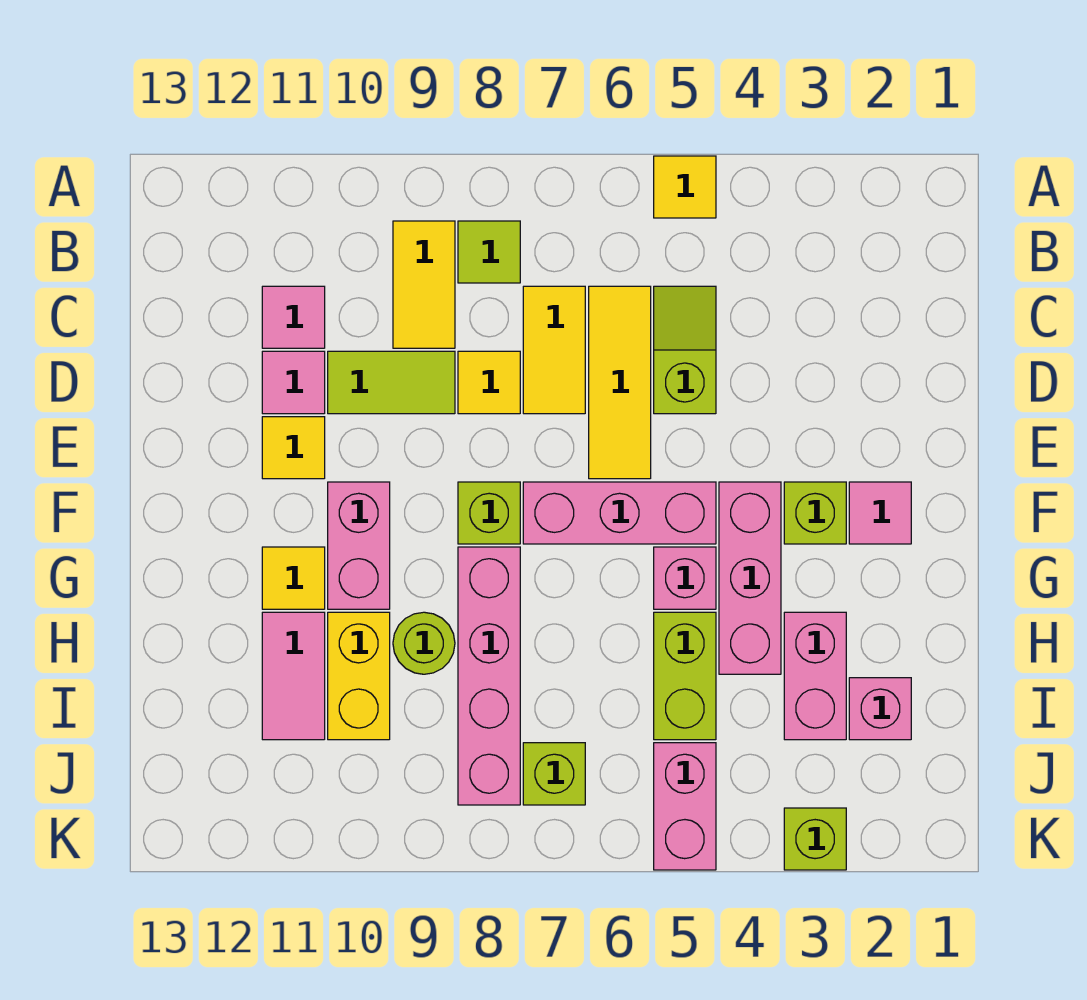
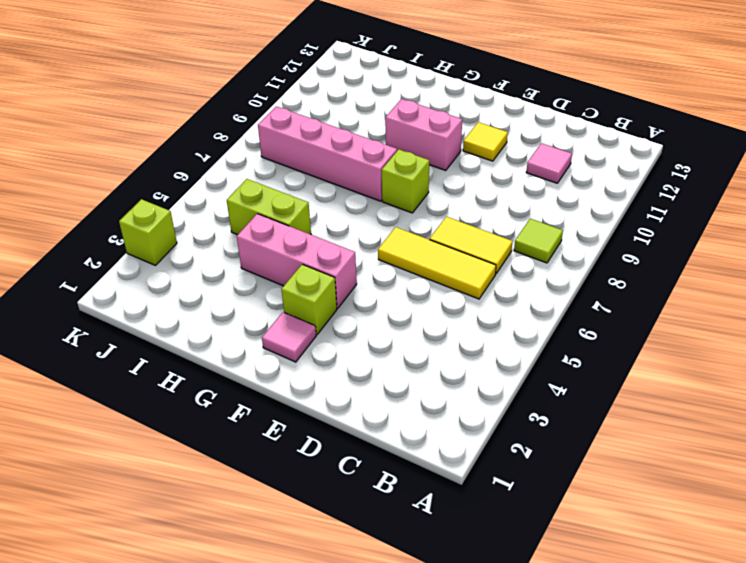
none -> yellow 1x1 tile [654,156,716,218]
none -> yellow 1x2 tile [393,221,455,348]
none -> lime 1x2 slope [654,286,716,414]

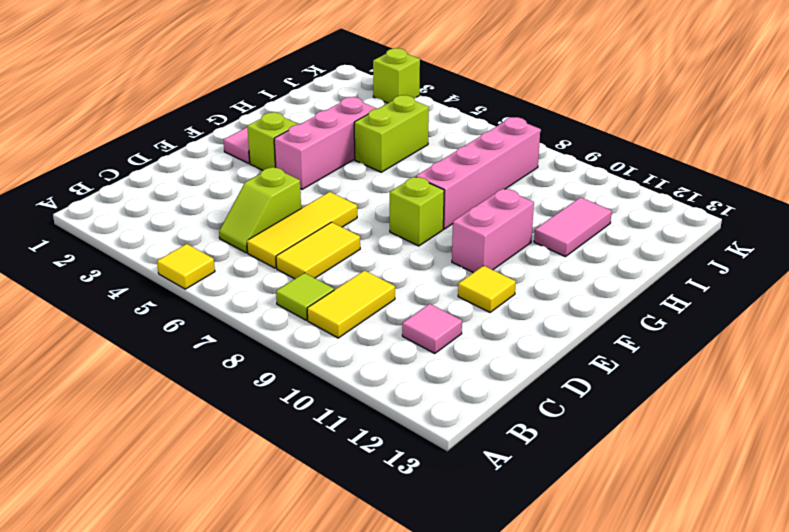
none -> yellow 1x1 tile [458,351,520,414]
none -> lime 1x2 tile [328,351,455,414]
none -> pink 1x1 tile [262,351,325,414]

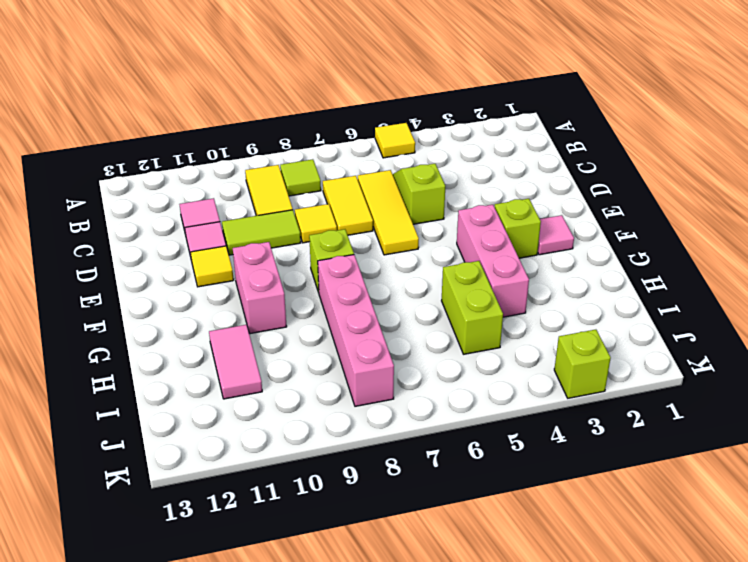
none -> pink 1x3 brick [523,482,716,544]
none -> pink 1x1 brick [654,547,716,609]
none -> yellow 1x1 tile [262,547,325,609]

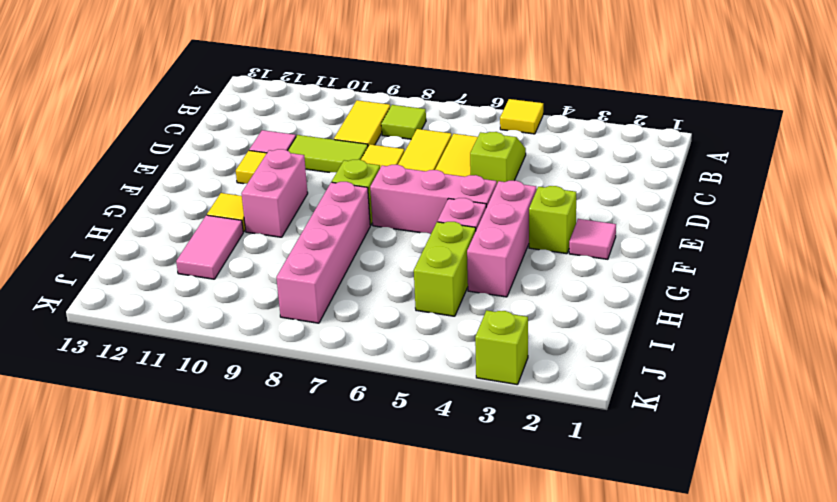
none -> pink 1x1 tile [262,286,325,348]
none -> pink 1x2 brick [784,612,846,740]
none -> lime 1x1 round brick [393,612,455,674]

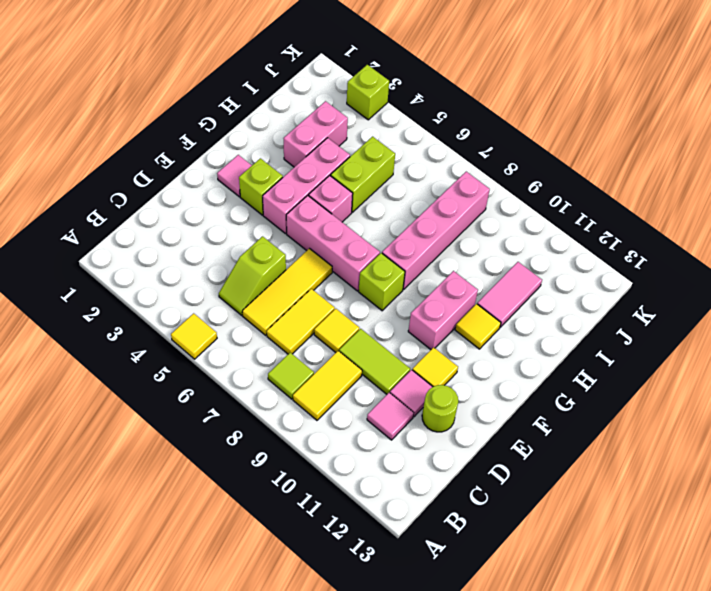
lime 1x1 round brick [422,385,458,432] -> lime 1x1 round brick moved to [393,612,455,674]
none -> yellow 1x2 brick [328,612,390,740]
none -> pink 1x1 brick [849,678,911,740]
none -> pink 1x2 brick [654,743,716,870]

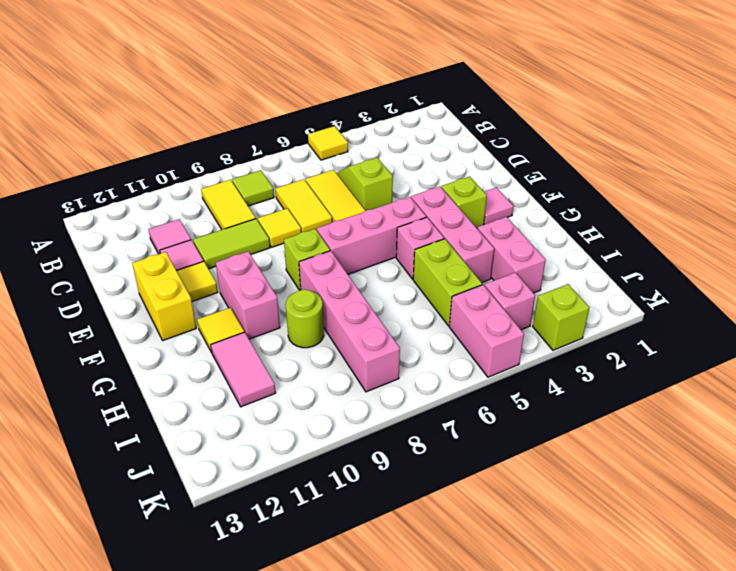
yellow 1x2 brick [132,252,196,340] -> yellow 1x2 brick moved to [328,612,390,740]
pink 1x1 brick [485,273,535,330] -> pink 1x1 brick moved to [849,678,911,740]
none -> lime 1x1 brick [523,743,585,805]

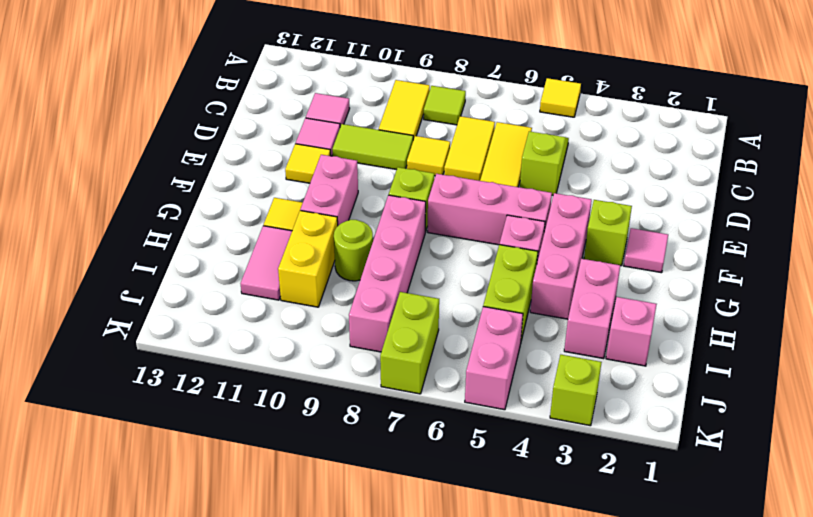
lime 1x2 brick [380,292,439,394] -> lime 1x1 brick [523,743,585,805]

